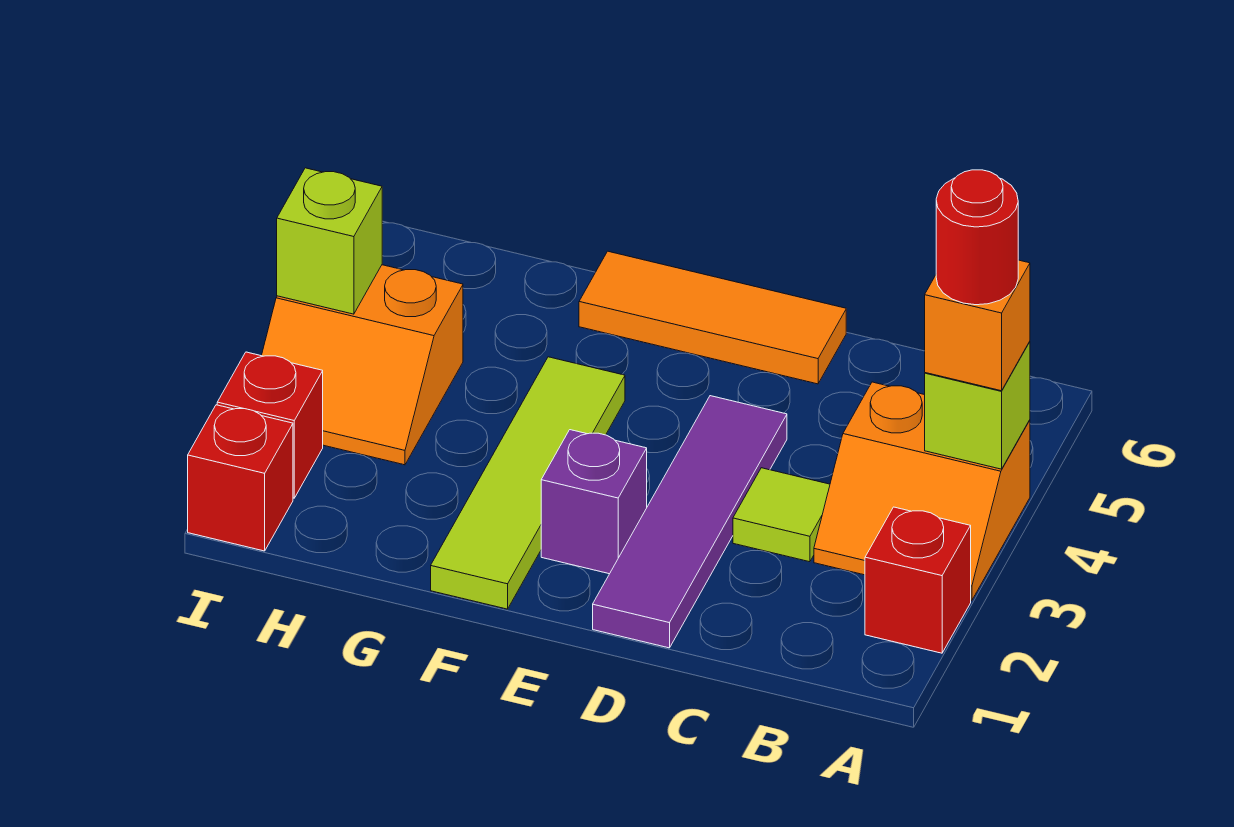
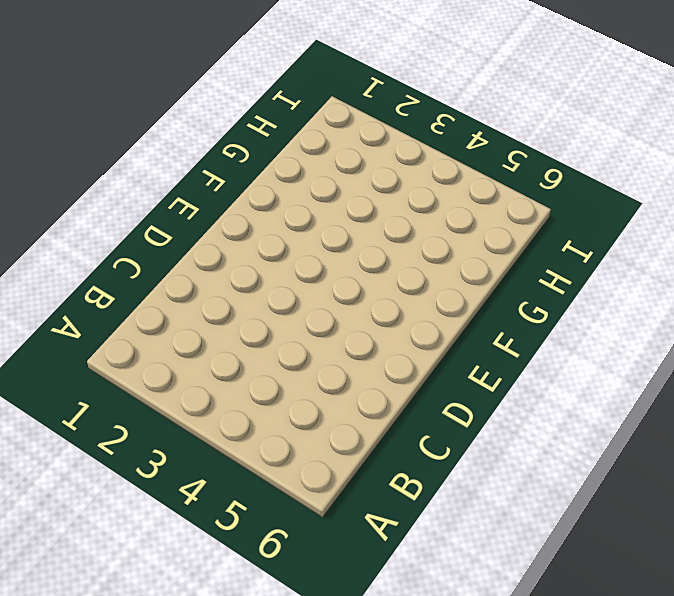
none -> red 1x1 brick [865,507,971,653]
none -> orange 2x2 slope [814,382,1030,600]
none -> lime 1x1 tile [733,468,830,562]

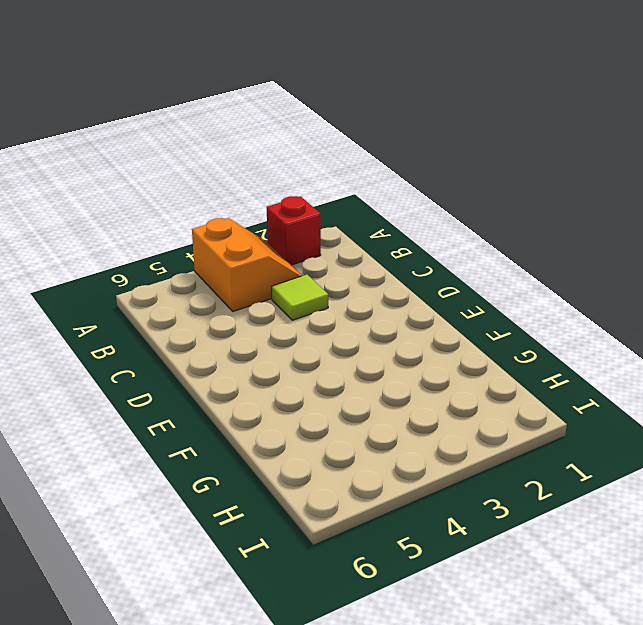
none -> purple 1x4 tile [593,396,787,648]
none -> orange 1x3 tile [579,251,846,384]
none -> purple 1x1 brick [541,430,647,574]

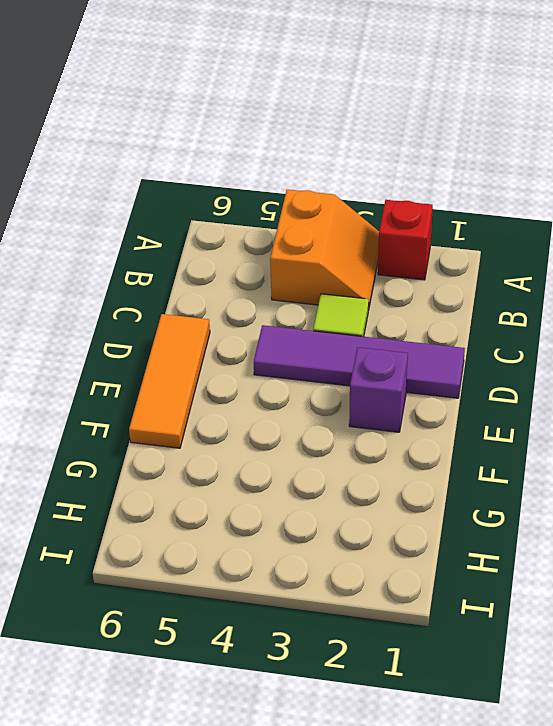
none -> lime 1x4 tile [431,357,625,609]
none -> orange 2x2 slope [262,265,463,465]
none -> red 1x1 brick [188,405,293,551]

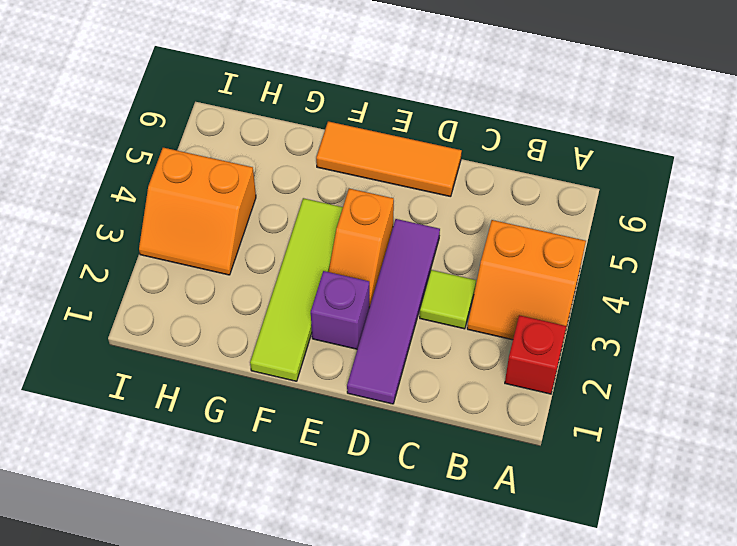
orange 1x2 slope [329,189,394,307] -> none
none -> red 1x1 brick [188,405,293,551]
none -> red 1x1 brick [217,352,323,498]
none -> lime 1x1 brick [925,342,1030,469]

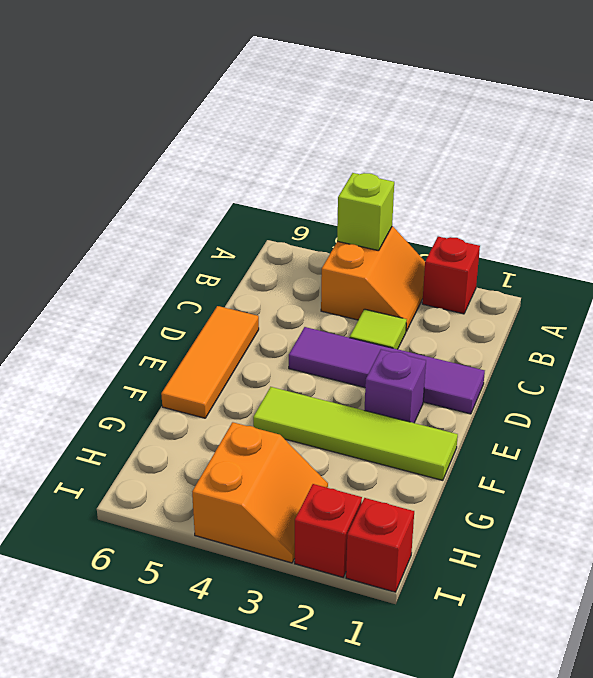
none -> lime 1x1 brick [277,168,382,314]
none -> orange 1x1 brick [925,260,1030,391]
none -> red 1x1 round brick [936,170,1018,305]

